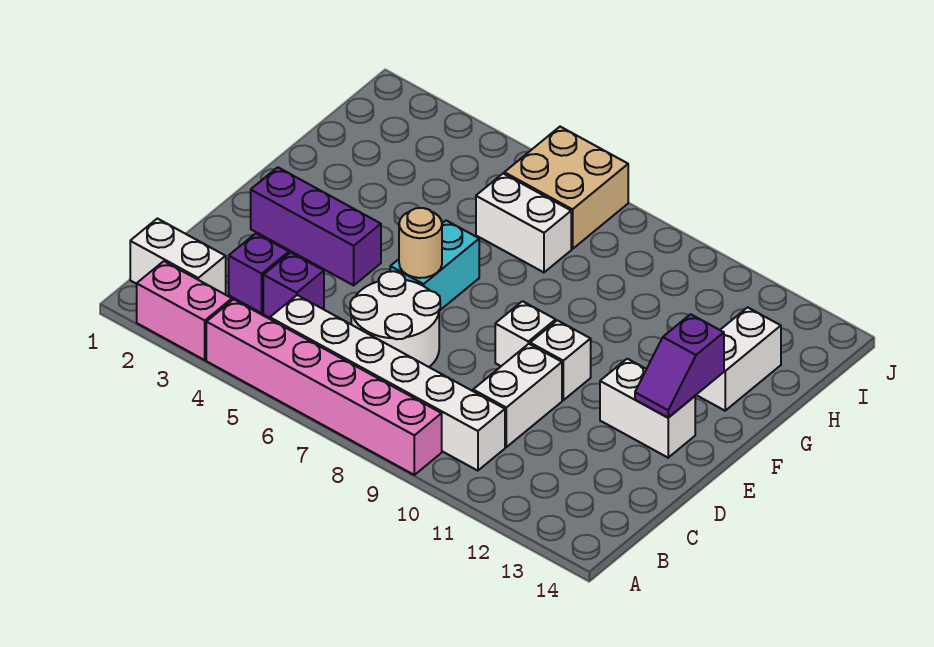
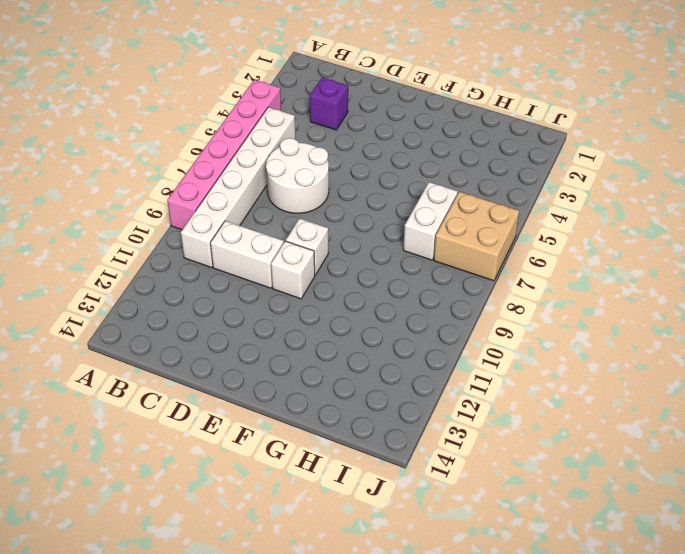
none -> pink 1x2 brick [137,261,232,360]
none -> white 1x2 brick [130,219,226,295]
none -> purple 1x1 brick [263,252,324,318]

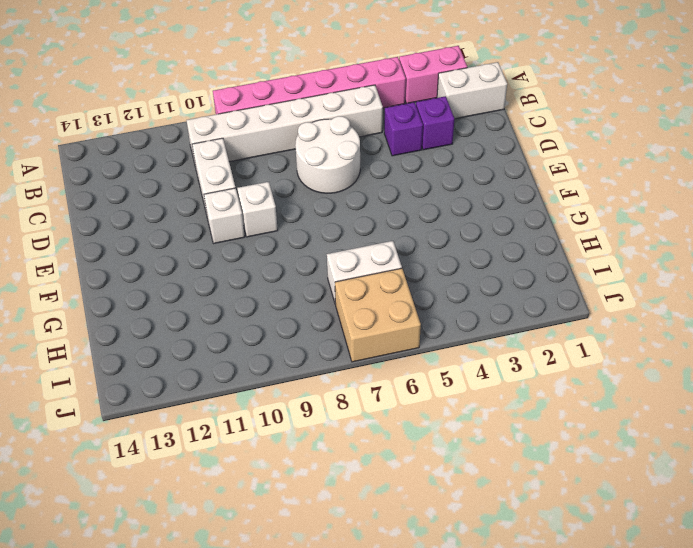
none -> purple 1x3 brick [251,167,381,285]
none -> cyan 1x2 brick [390,220,479,311]
none -> white 1x2 brick [600,359,695,458]

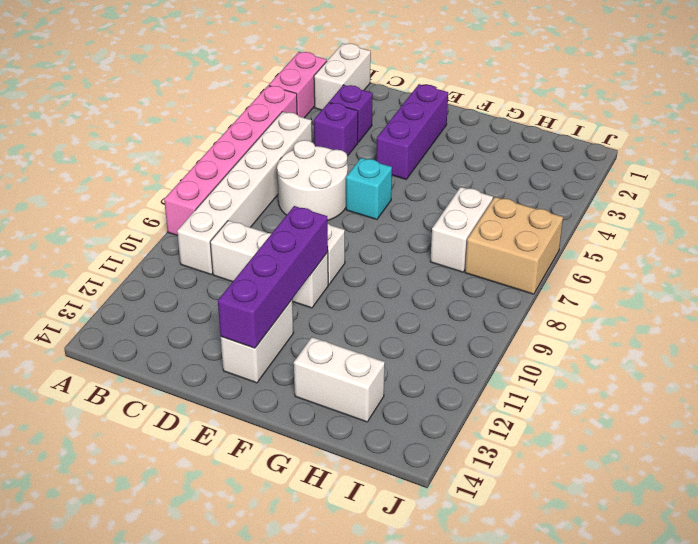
cyan 1x1 brick [346,158,392,220] -> cyan 1x2 brick [390,220,479,311]
purple 1x4 brick [218,206,328,348] -> purple 1x2 slope [635,314,724,418]
none -> tan 1x1 round brick [399,208,442,278]

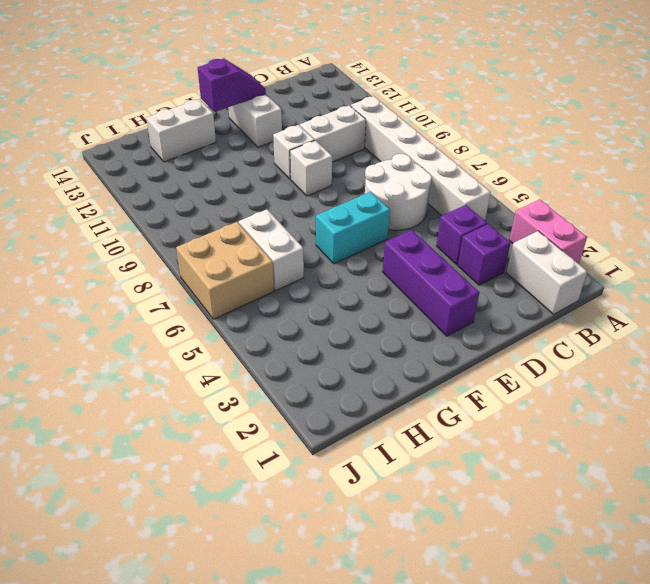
none -> pink 1x6 brick [206,299,442,475]
none -> tan 1x1 round brick [399,208,442,278]

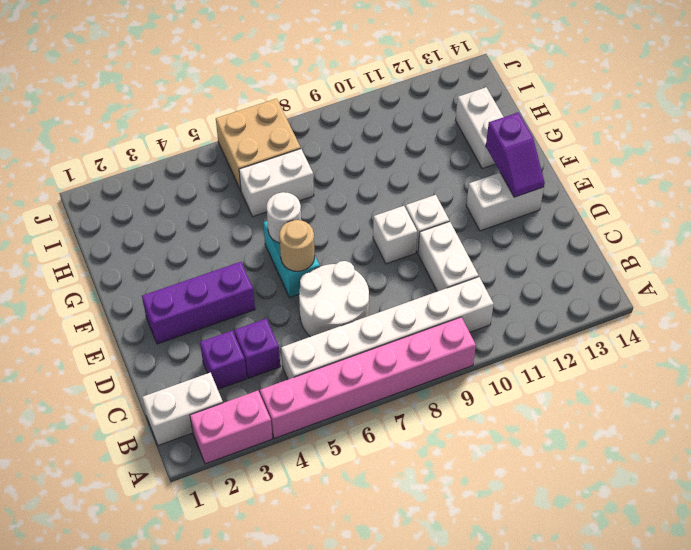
white 1x1 round brick [267,192,301,243] -> none

